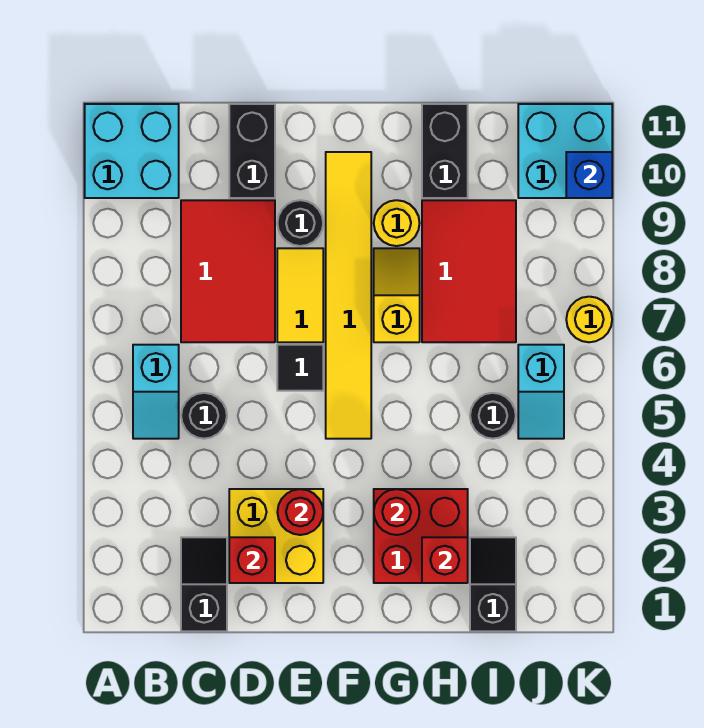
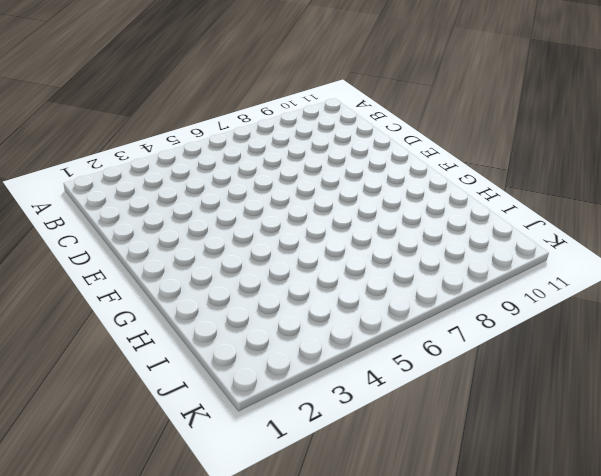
none -> cyan 2x2 brick [85,104,179,198]
none -> cyan 1x2 slope [133,345,179,439]
none -> black 1x2 slope [181,537,227,631]

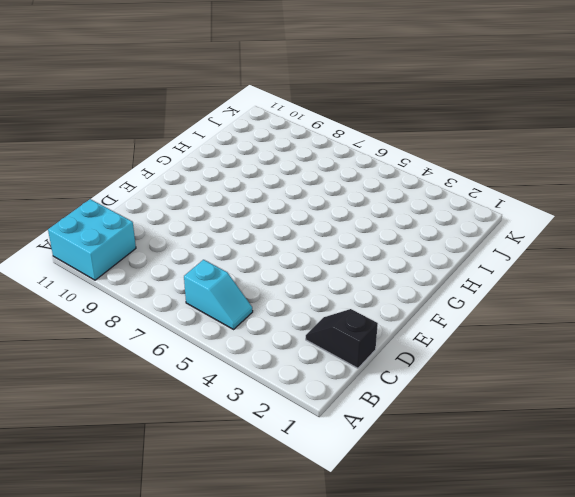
none -> black 1x1 round brick [181,393,227,439]
none -> red 2x3 tile [181,200,275,342]
none -> yellow 2x2 brick [229,489,323,583]

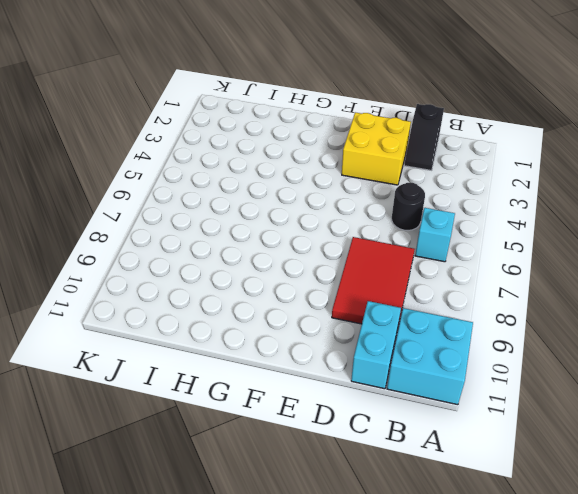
cyan 1x2 brick [351,301,401,389] -> none
none -> black 1x2 brick [229,104,275,198]
none -> black 1x1 tile [277,345,323,391]
none -> yellow 1x2 tile [277,248,323,342]

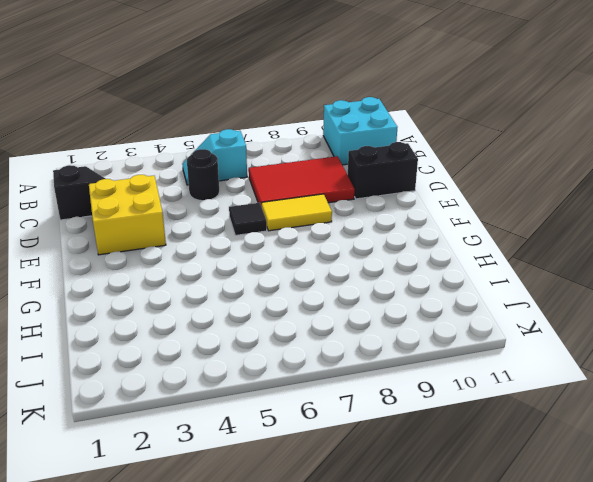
none -> black 1x1 round brick [277,200,323,246]
none -> yellow 1x6 tile [326,152,371,439]
none -> red 2x2 brick [374,489,468,583]

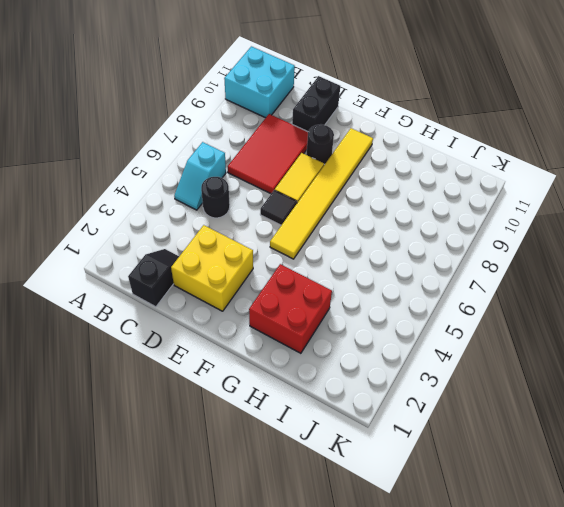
none -> yellow 1x2 slope [374,248,420,342]
none -> yellow 1x1 round brick [374,200,420,246]
none -> red 2x3 tile [422,200,516,342]

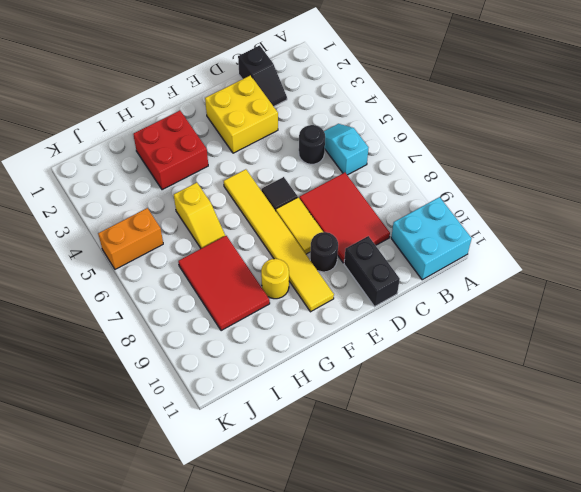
yellow 1x2 slope [174,183,225,248] -> yellow 1x2 slope moved to [374,248,420,342]
orange 1x2 brick [98,208,163,269] -> cyan 1x2 slope [518,345,564,439]
none -> black 1x2 brick [422,104,468,198]
none -> black 1x2 slope [470,537,516,631]
none -> black 1x1 round brick [470,393,516,439]

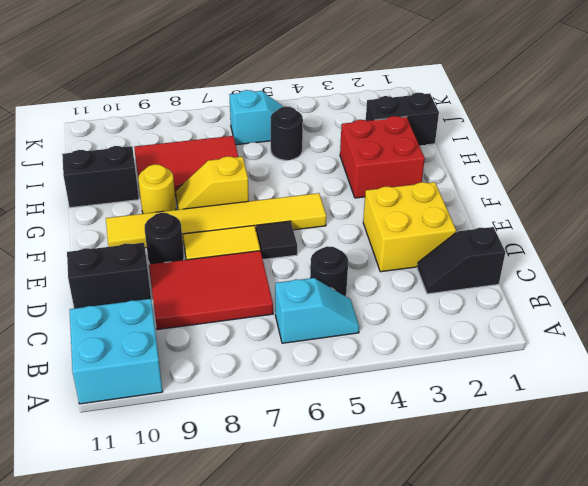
black 1x2 brick [366,93,439,146] -> black 1x2 slope [470,537,516,631]
none -> cyan 2x2 brick [518,104,612,198]
none -> yellow 1x1 round brick [566,297,612,342]
none -> red 1x1 brick [229,537,275,583]

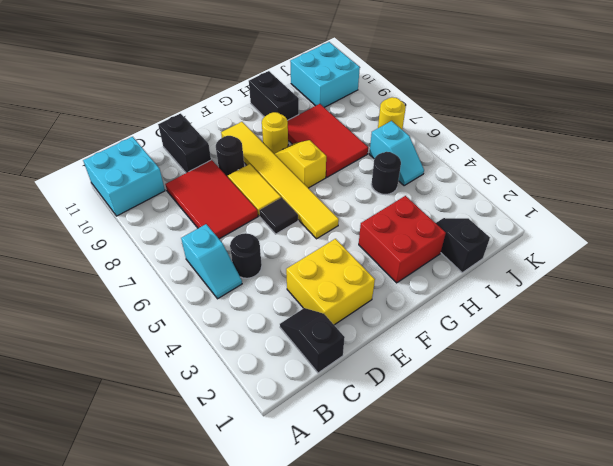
none -> red 1x1 brick [229,537,275,583]
none -> red 1x1 round brick [277,489,323,535]
none -> red 1x1 round brick [374,489,419,535]

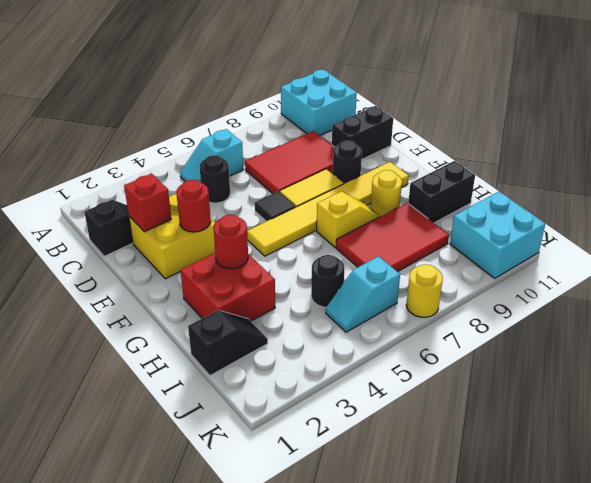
none -> red 1x1 brick [422,537,468,583]
none -> blue 1x1 brick [566,152,612,198]

